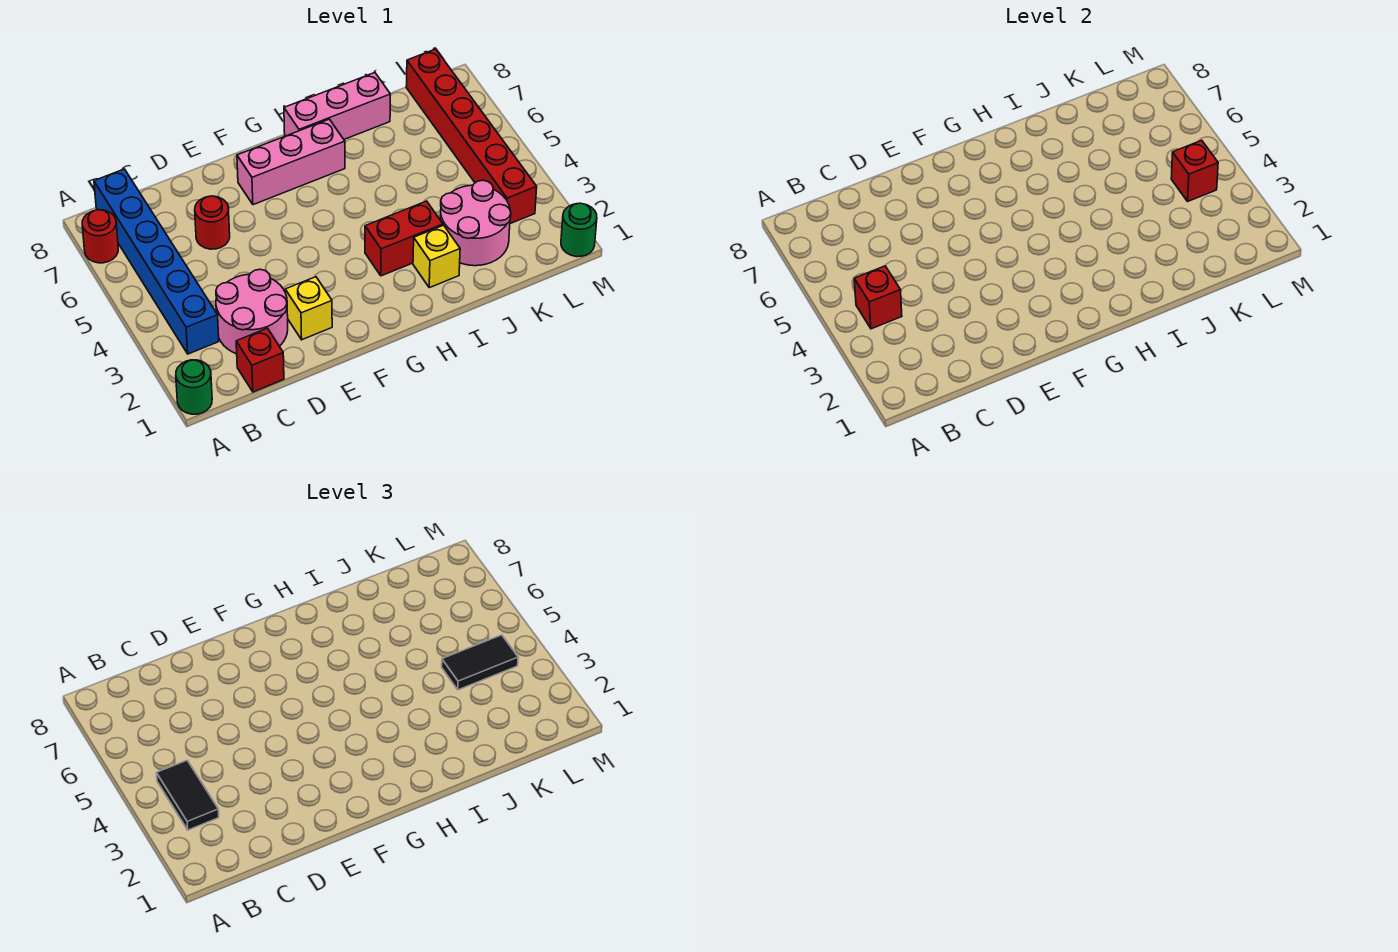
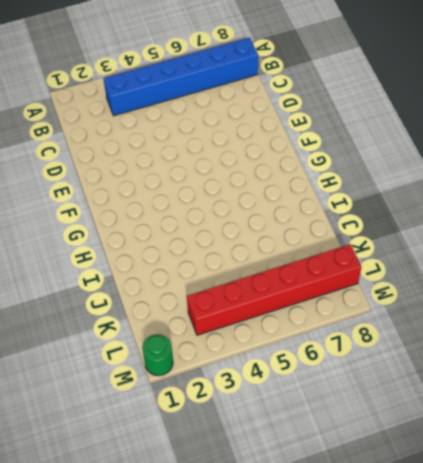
none -> green 1x1 round brick [176,360,212,414]
none -> red 1x1 round brick [82,210,118,263]
none -> red 1x1 brick [236,328,284,392]

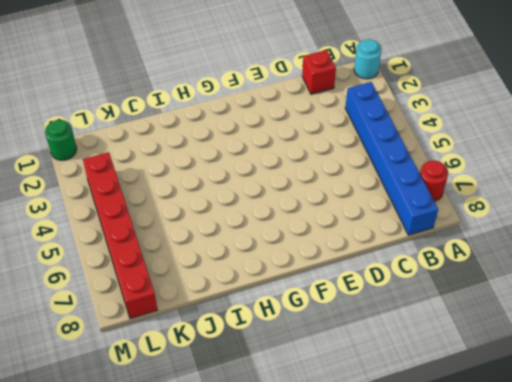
cyan 1x1 round brick [354,39,381,79] -> green 1x1 round brick [176,360,212,414]
none -> pink 2x2 round brick [216,269,288,354]
none -> red 1x1 round brick [195,196,230,249]
none -> yellow 1x1 brick [285,277,332,340]

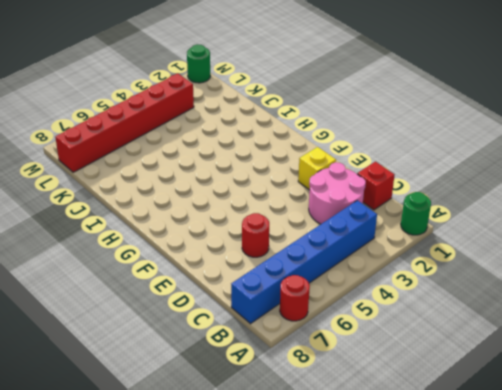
none -> pink 1x3 brick [237,119,345,205]
none -> red 1x2 brick [365,201,443,276]
none -> pink 1x3 brick [284,73,390,139]

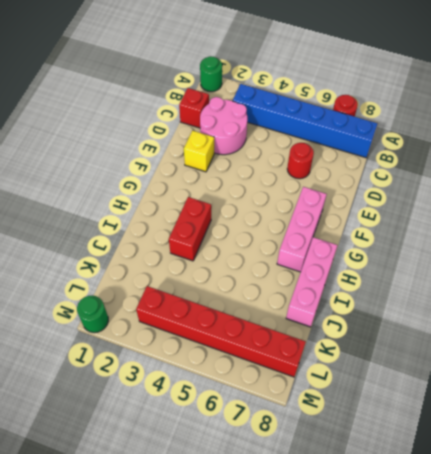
none -> yellow 1x1 brick [413,225,460,288]
none -> pink 2x2 round brick [440,180,511,266]
none -> red 1x1 brick [854,266,902,329]

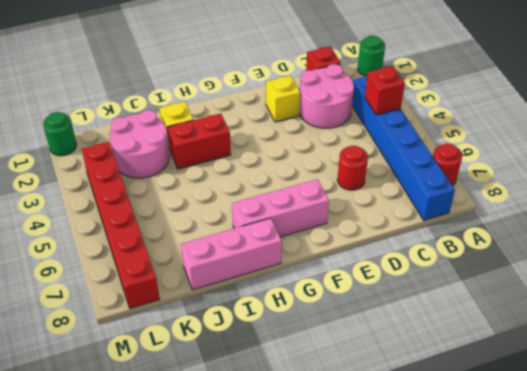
none -> red 1x1 brick [1171,140,1218,201]
none -> black 1x2 tile [157,760,219,830]
none -> black 1x2 tile [442,635,518,690]

